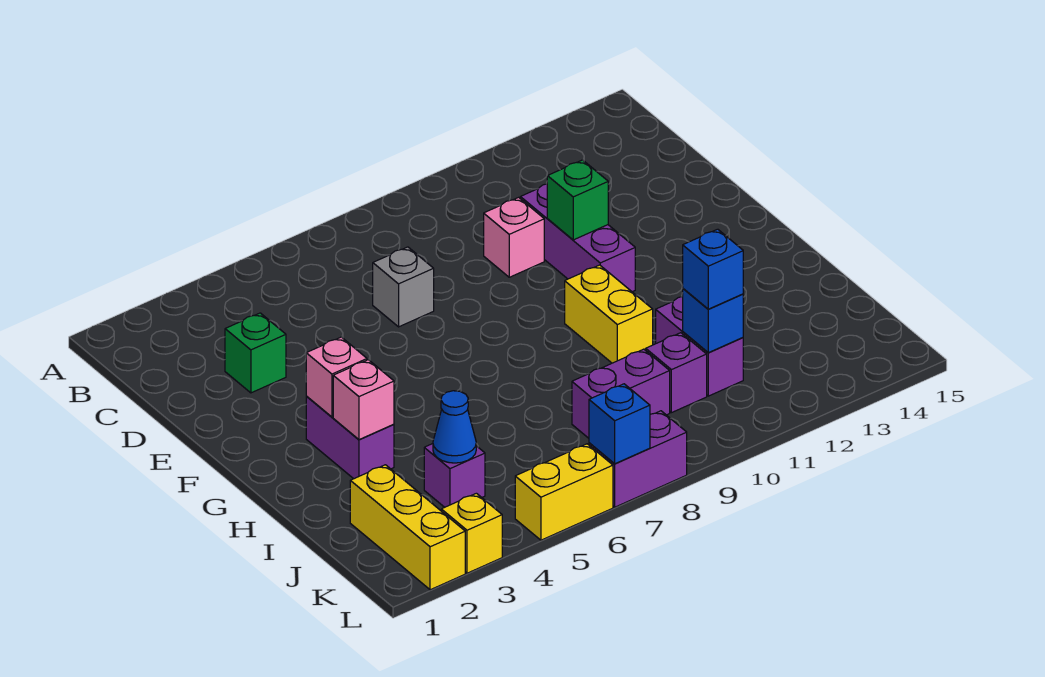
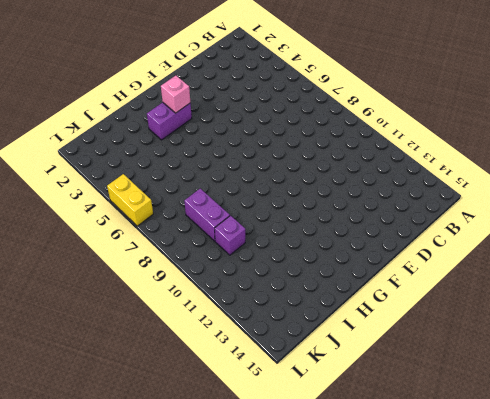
none -> green 1x1 brick [225,313,286,393]
none -> grey 1x1 brick [373,247,434,327]
none -> pink 1x1 brick [484,197,544,277]

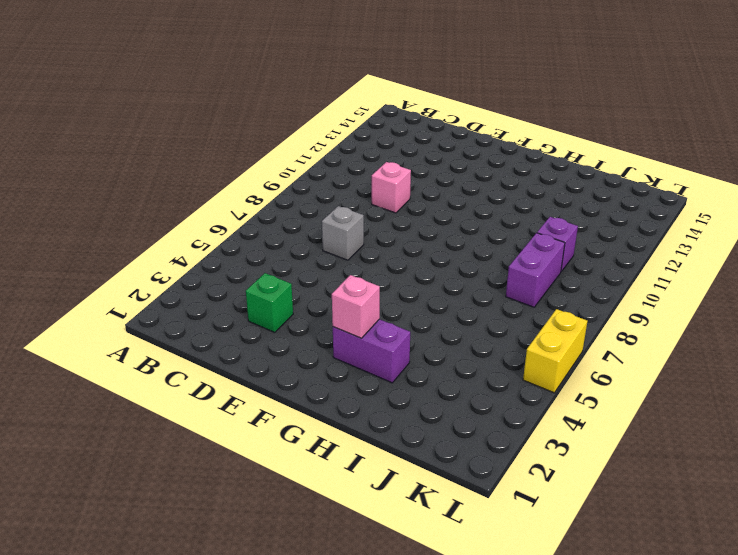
none -> purple 1x3 brick [520,184,635,292]
none -> yellow 1x2 brick [565,265,653,363]
none -> purple 1x2 brick [656,297,743,396]

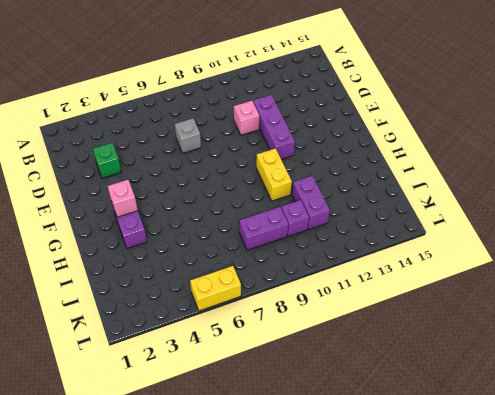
none -> yellow 1x3 brick [350,465,465,590]
none -> purple 1x1 brick [424,444,485,507]
none -> yellow 1x1 brick [441,493,502,573]

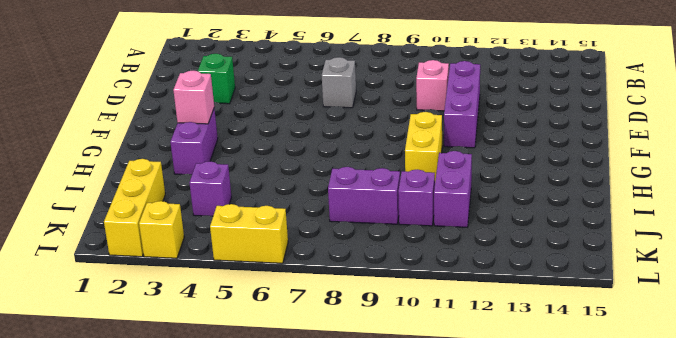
none -> purple 1x2 brick [589,411,687,507]
none -> green 1x1 brick [547,160,608,240]
none -> pink 1x1 brick [333,360,394,440]

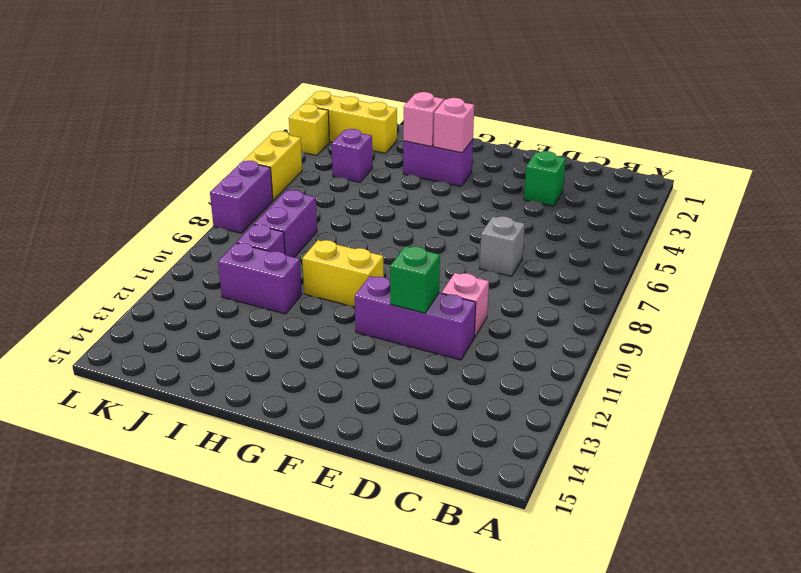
none -> blue 1x1 cone [433,391,476,463]
none -> blue 1x1 brick [683,289,743,353]
none -> blue 1x1 brick [589,384,650,464]

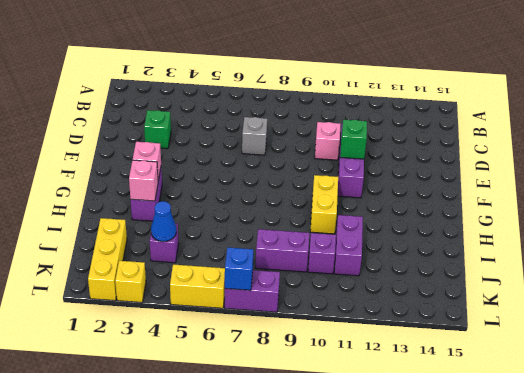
none -> blue 1x1 brick [683,289,743,353]
none -> blue 1x1 brick [683,229,743,309]

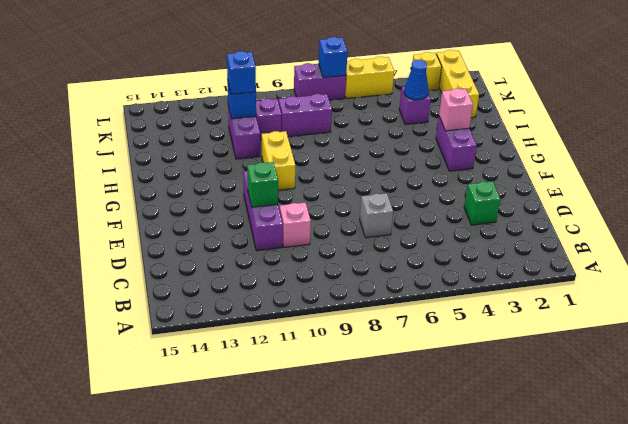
none -> pink 1x1 brick [306,337,367,417]

